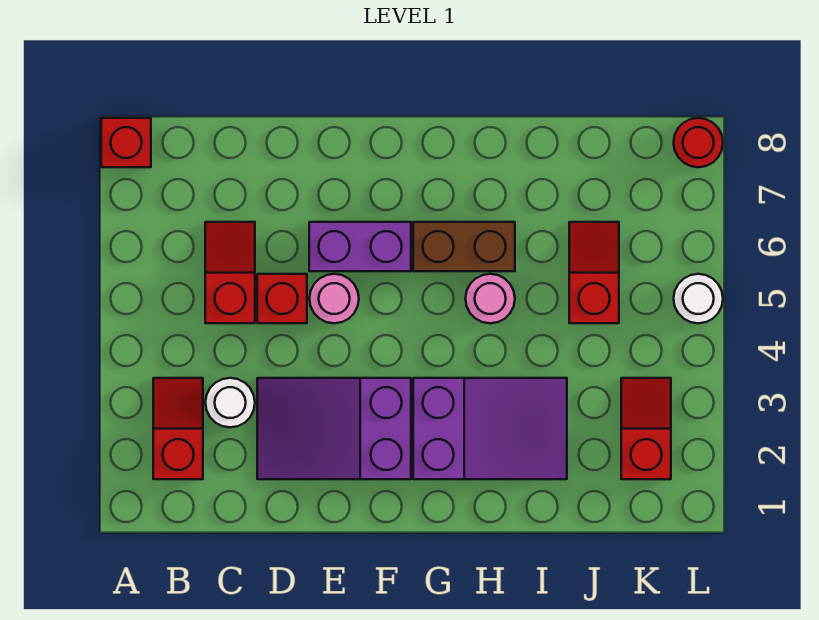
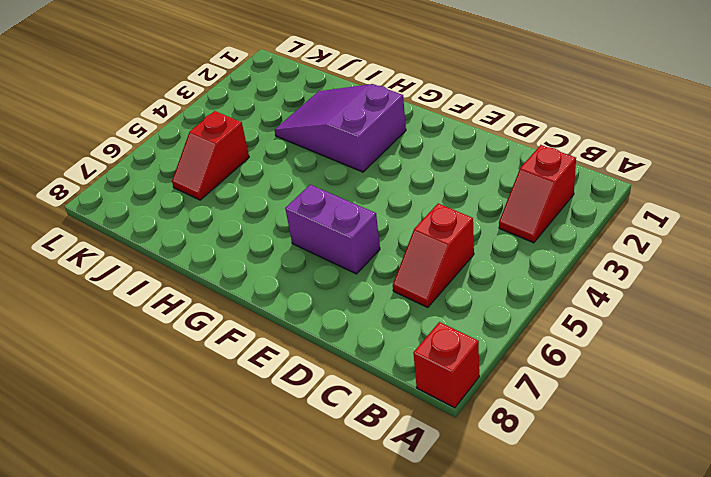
none -> white 1x1 round brick [205,378,255,427]
none -> purple 2x3 slope [257,378,411,479]
none -> red 1x1 brick [257,274,307,323]

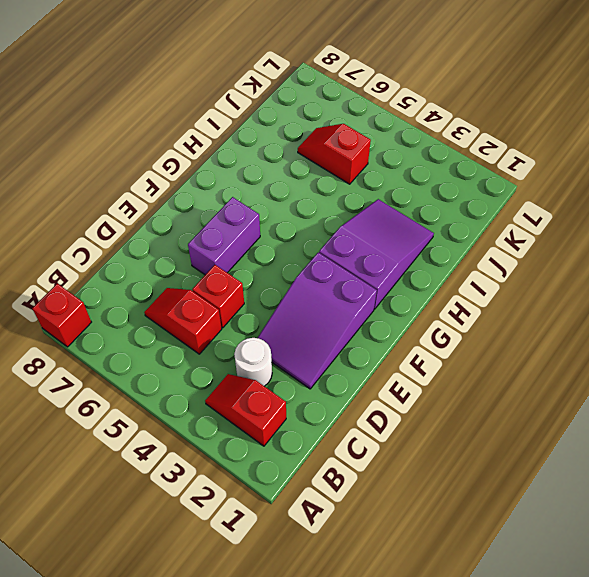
none -> pink 1x1 round brick [309,274,359,323]
none -> brown 1x2 brick [413,222,515,271]
none -> pink 1x1 round brick [465,274,515,323]

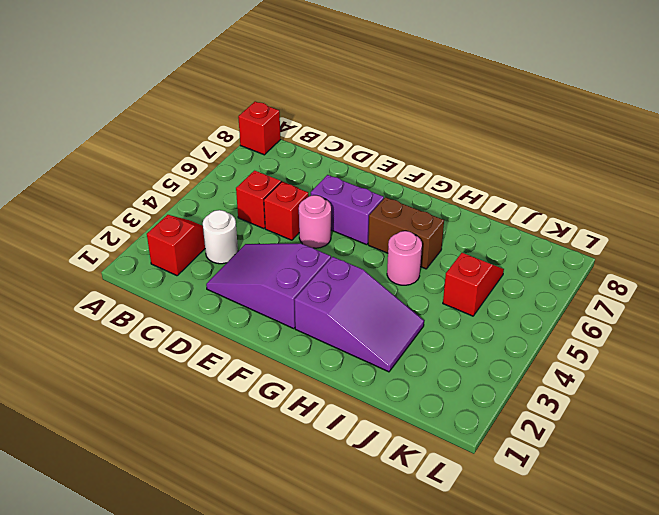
none -> red 1x2 slope [621,378,671,479]
none -> white 1x1 round brick [674,274,723,323]
none -> red 1x1 round brick [674,118,723,167]

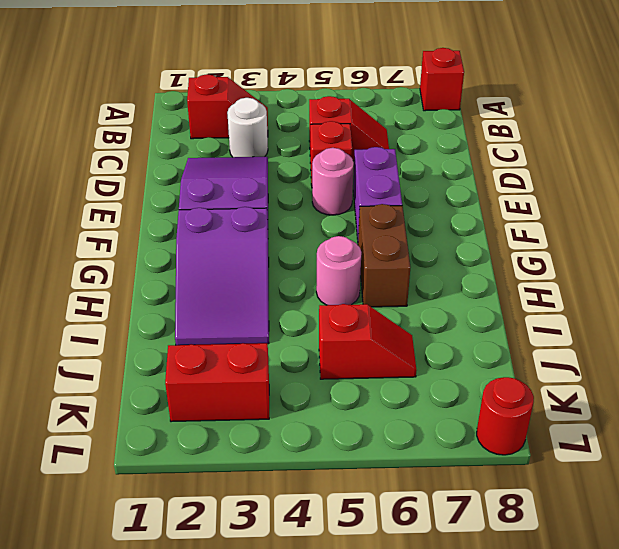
red 1x2 brick [165,343,269,422] -> red 1x2 slope [621,378,671,479]
none -> white 1x1 round brick [674,274,723,323]

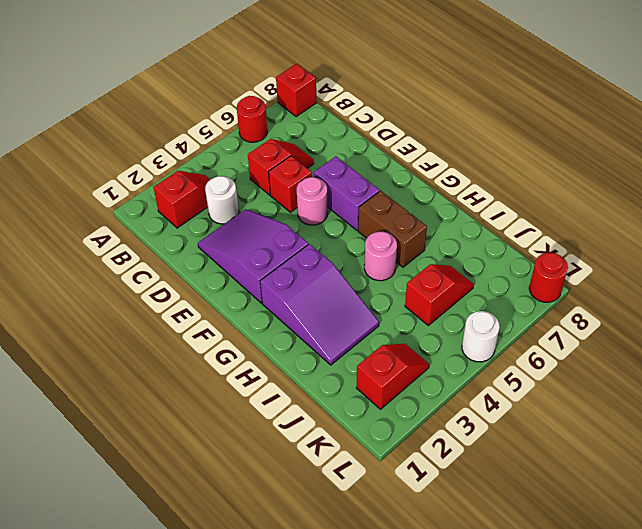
red 1x1 round brick [237,96,267,142] -> none

